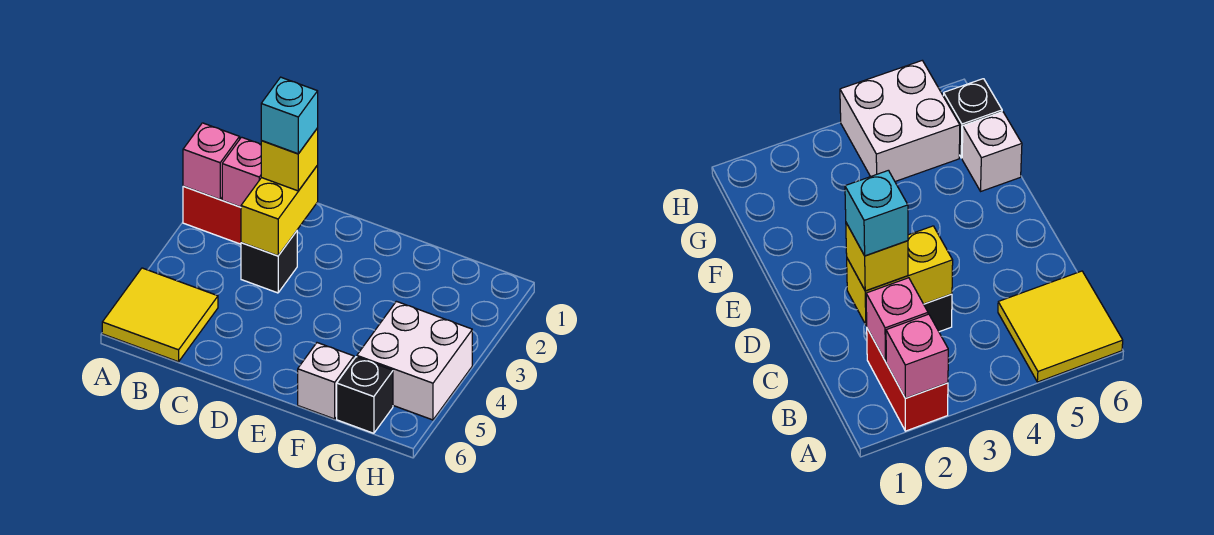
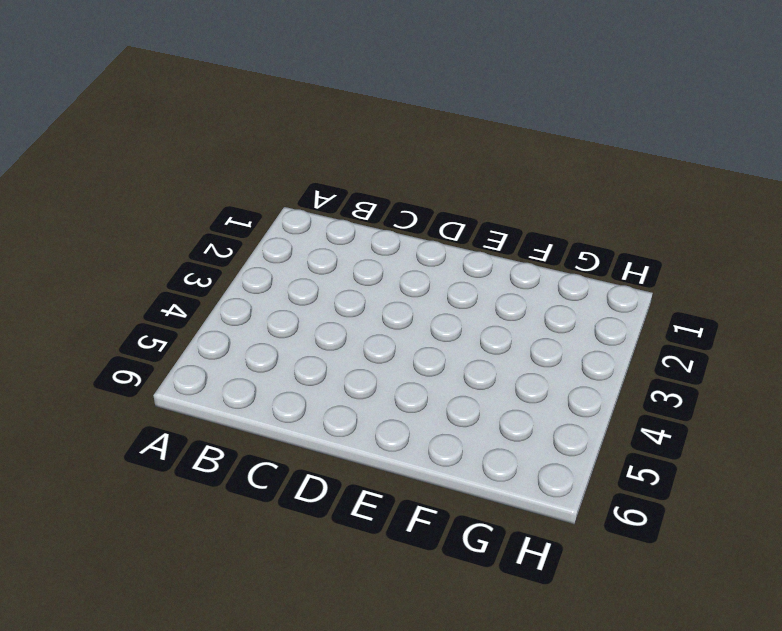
none -> red 1x2 brick [183,186,241,244]
none -> yellow 2x2 tile [102,268,218,362]

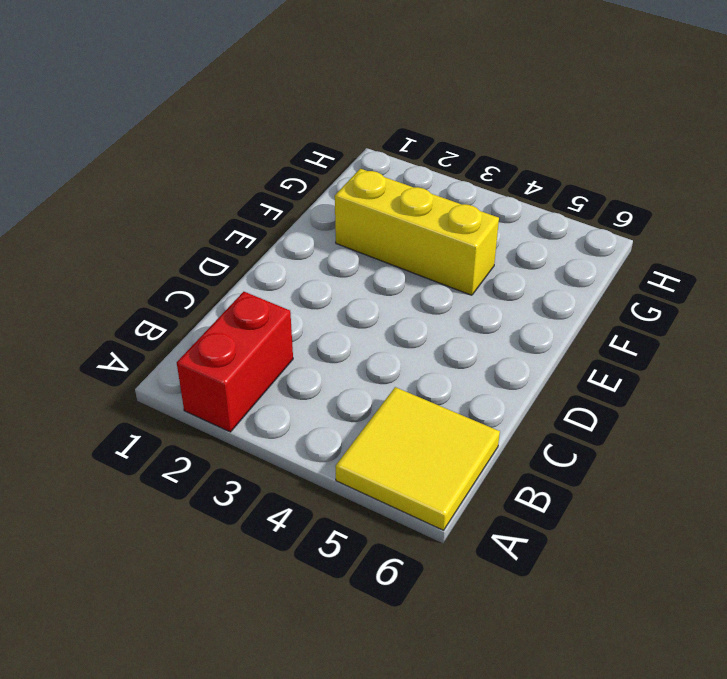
yellow 1x3 brick [335,169,499,295] -> none
none -> black 1x1 brick [241,231,297,293]
none -> white 1x1 brick [298,343,354,419]

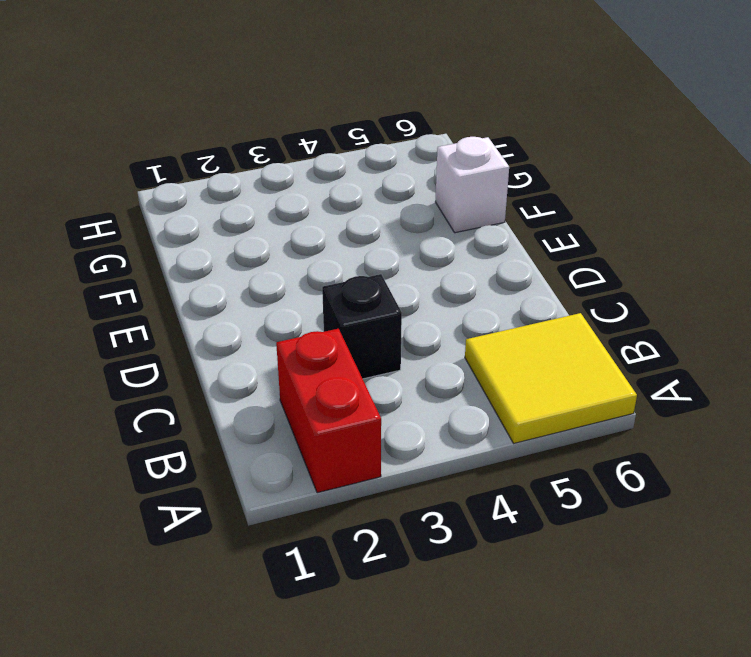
none -> white 2x2 brick [357,301,472,420]
none -> black 1x1 brick [337,357,393,433]

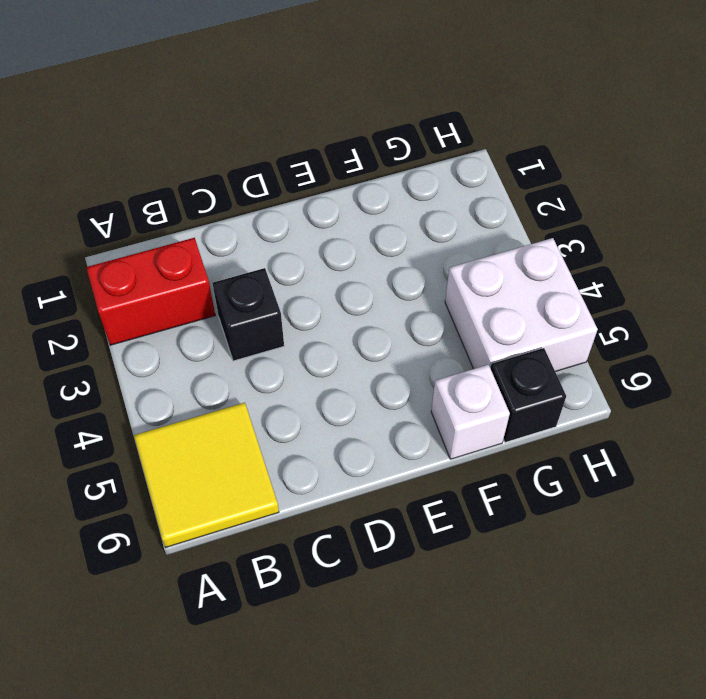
none -> pink 1x1 brick [183,123,240,199]
none -> pink 1x1 brick [222,137,261,207]

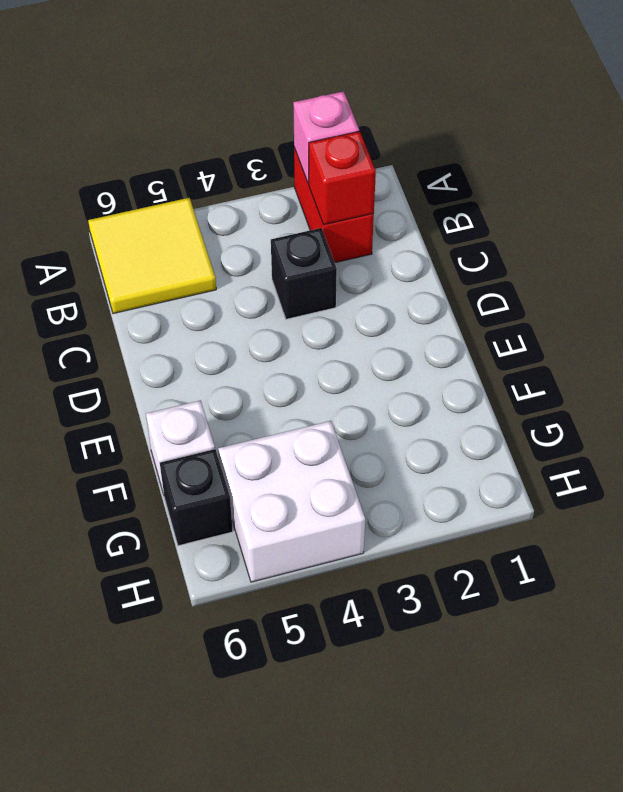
red 1x1 brick [309,131,376,225] -> pink 1x1 brick [222,137,261,207]
none -> yellow 1x2 brick [241,165,318,256]
none -> yellow 1x1 brick [261,128,318,191]

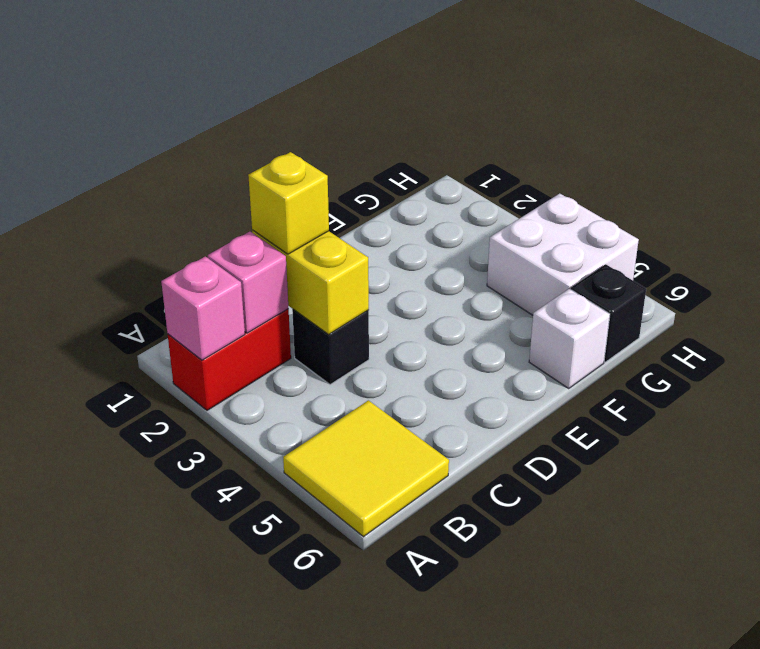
none -> cyan 1x1 brick [261,77,318,154]

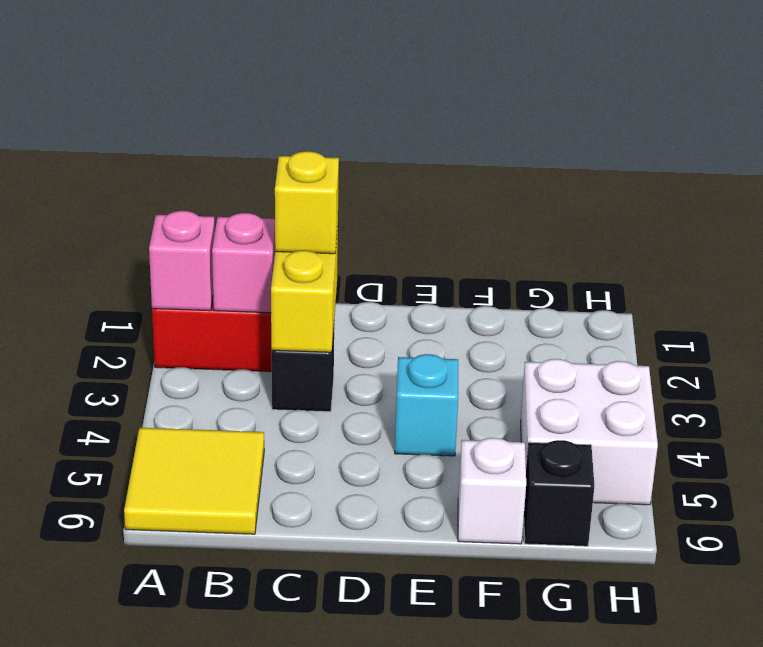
cyan 1x1 brick [395,354,458,456] -> cyan 1x1 brick moved to [261,77,318,154]

